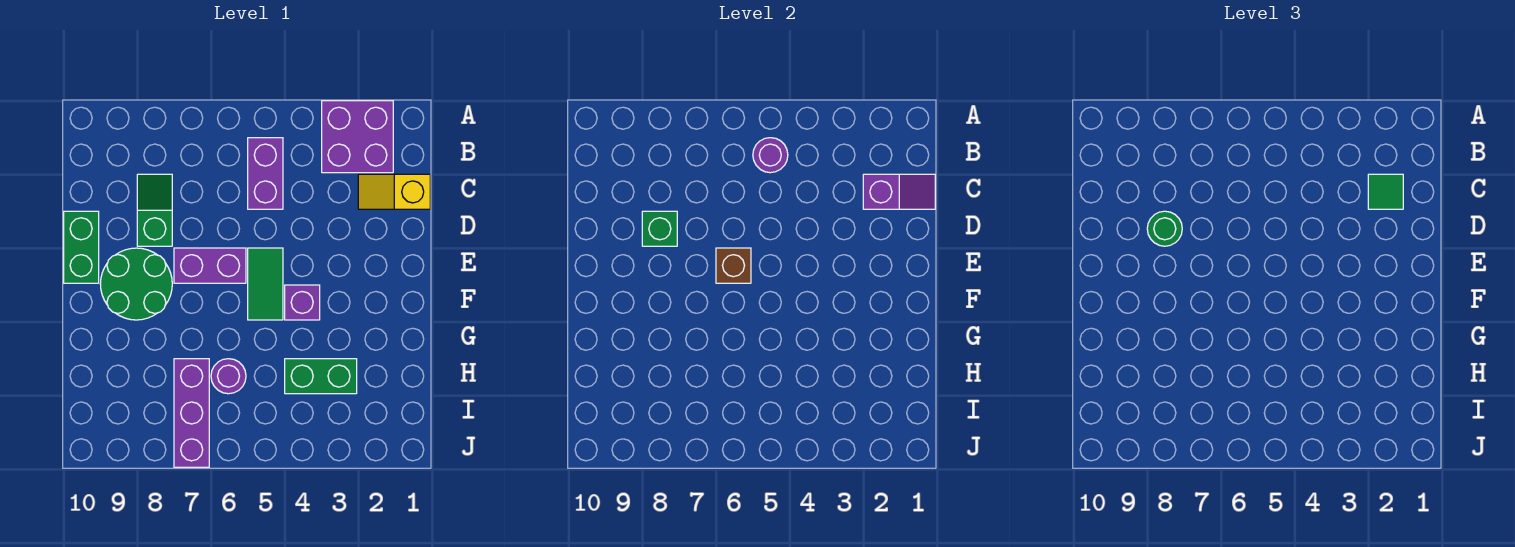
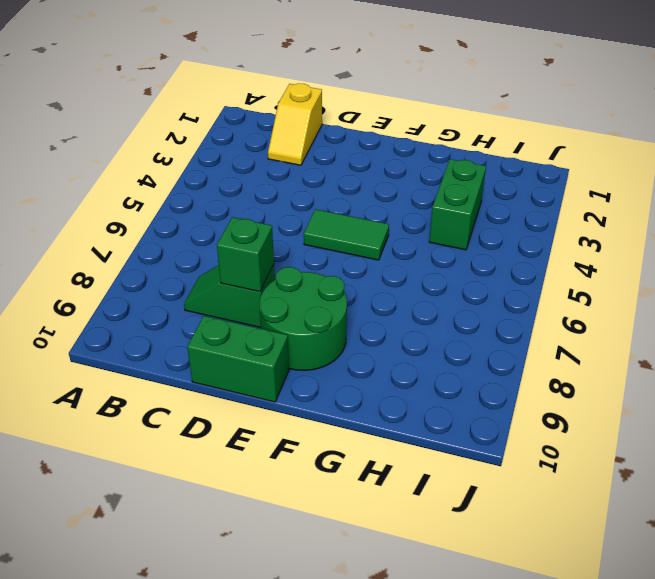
none -> purple 2x2 brick [322,101,393,173]
none -> purple 1x2 brick [248,138,283,209]
none -> purple 1x2 brick [174,248,246,283]

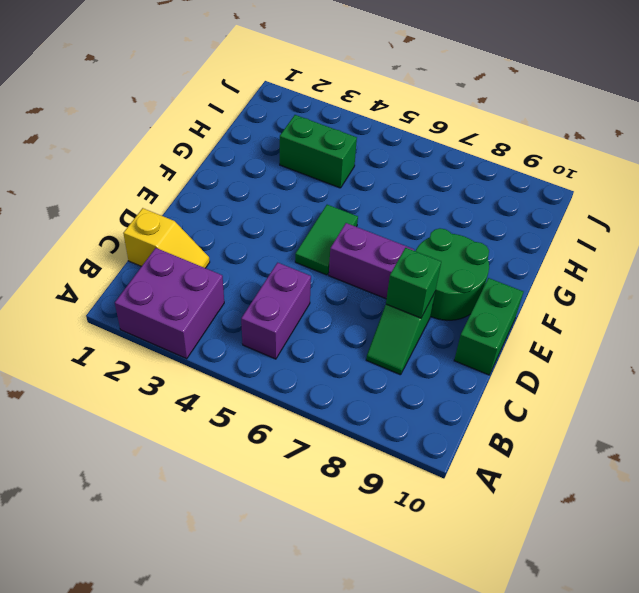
none -> purple 1x1 brick [285,285,320,320]
none -> purple 1x1 round brick [211,359,246,394]
none -> purple 1x3 brick [174,359,209,467]

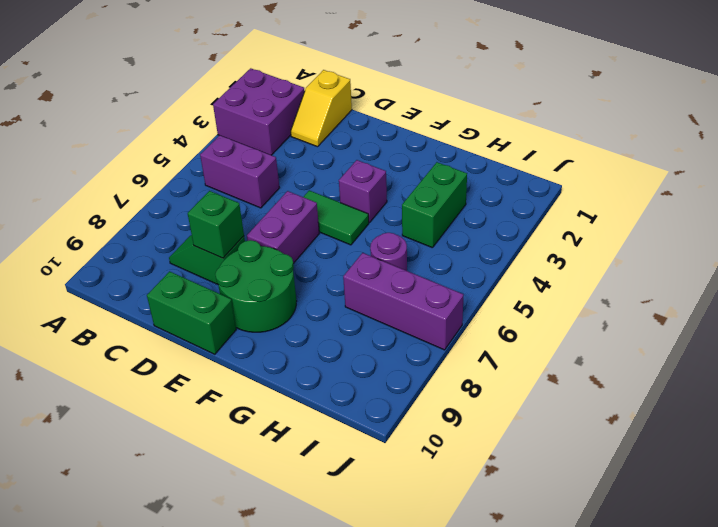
none -> purple 1x1 round brick [753,138,788,173]
none -> purple 1x2 slope [863,174,935,209]
none -> brown 1x1 brick [716,248,751,283]

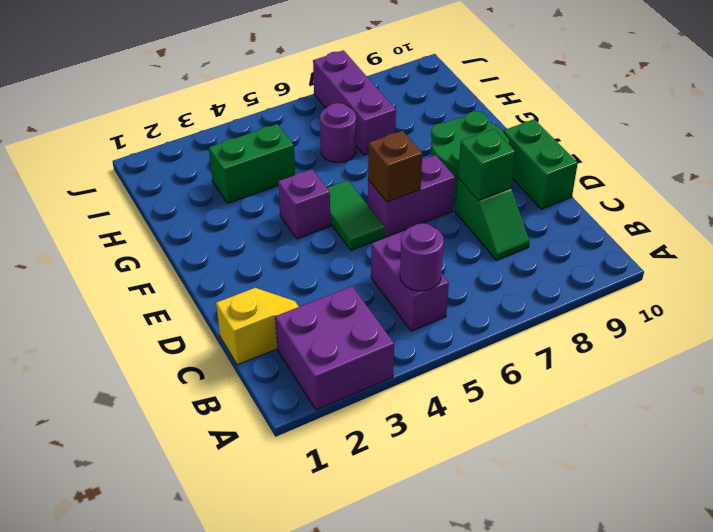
none -> purple 1x2 slope [863,174,935,209]
none -> green 1x1 tile [1368,174,1403,209]
none -> green 1x1 round brick [1147,211,1182,246]

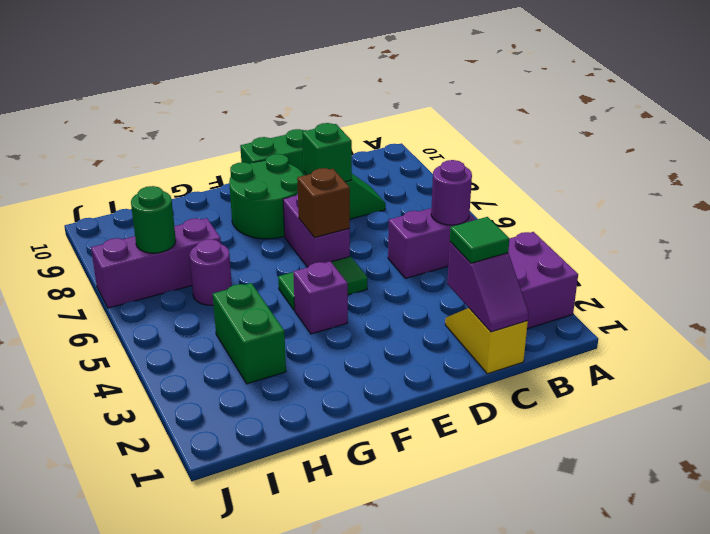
green 1x1 round brick [131,186,176,253] -> green 1x1 round brick moved to [1147,211,1182,246]

